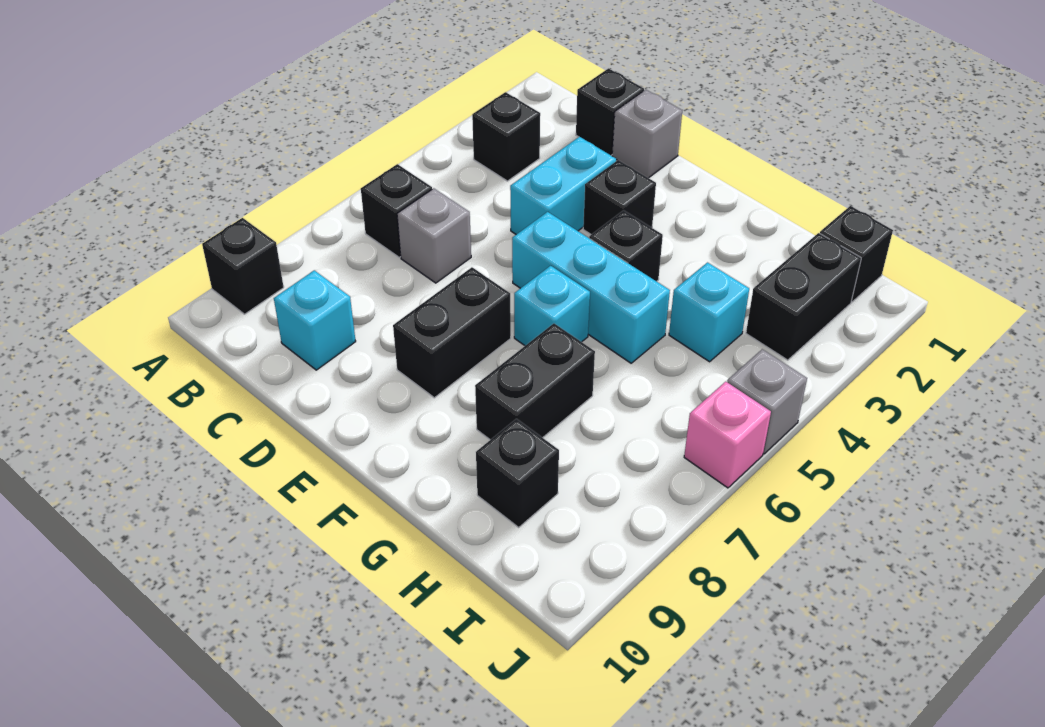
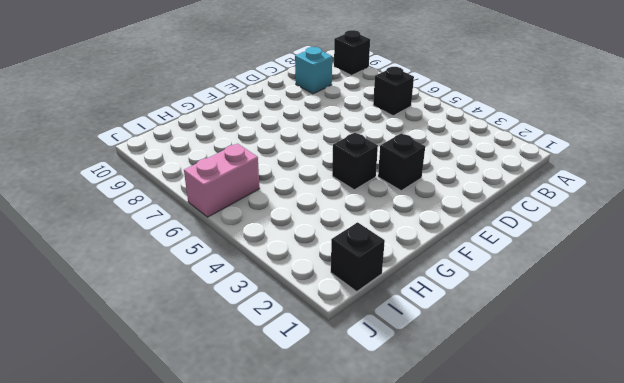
pink 1x2 brick [184,144,260,217] -> pink 1x1 brick [684,382,771,488]
none -> black 1x1 brick [472,92,540,181]
none -> black 1x1 brick [576,68,644,155]
none -> grey 1x1 brick [397,188,471,283]

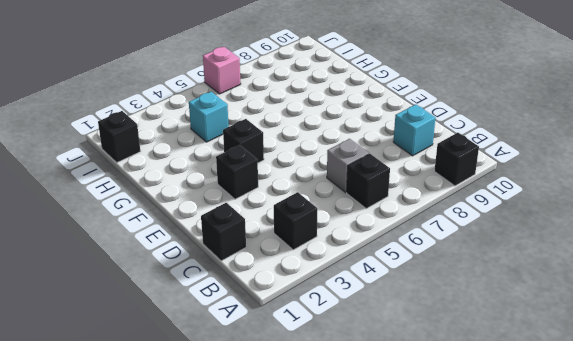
none -> grey 1x1 brick [612,90,682,178]
none -> cyan 1x2 brick [510,137,616,234]
none -> cyan 1x3 brick [512,212,670,363]

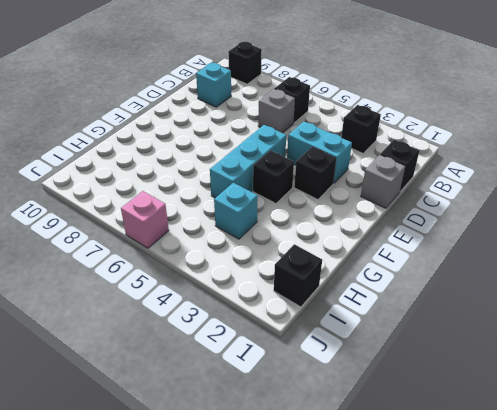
none -> black 1x2 brick [393,267,511,398]
none -> cyan 1x1 brick [514,266,590,346]
none -> black 1x2 brick [475,324,595,440]

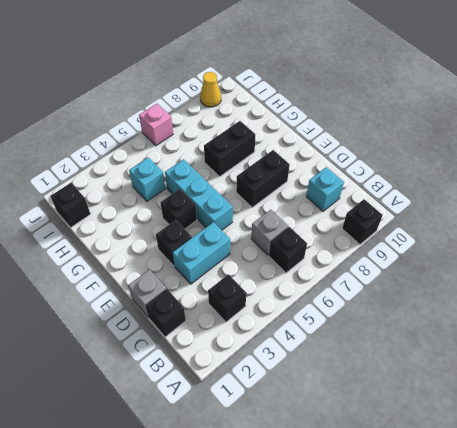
yellow 1x1 cone [200,72,221,107] -> none
none -> cyan 1x1 brick [514,266,590,346]
none -> black 1x1 brick [476,419,559,527]
none -> black 1x2 brick [746,233,861,360]

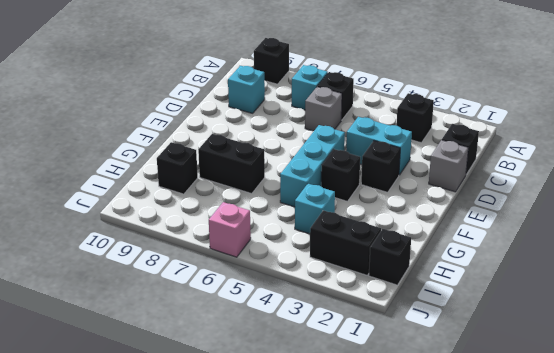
cyan 1x1 brick [292,65,328,110] -> cyan 1x1 brick moved to [514,266,590,346]
none -> black 1x2 brick [393,267,511,398]
none -> grey 1x1 brick [727,349,807,454]

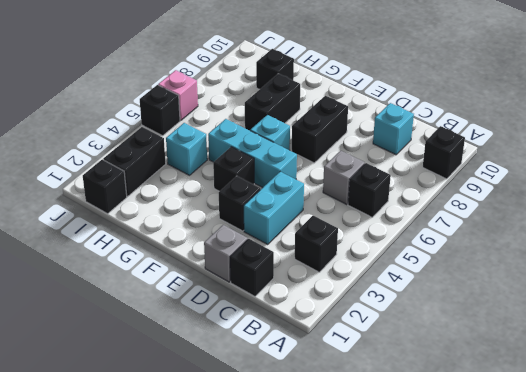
black 1x1 brick [140,85,180,136] -> grey 1x1 brick [727,349,807,454]

